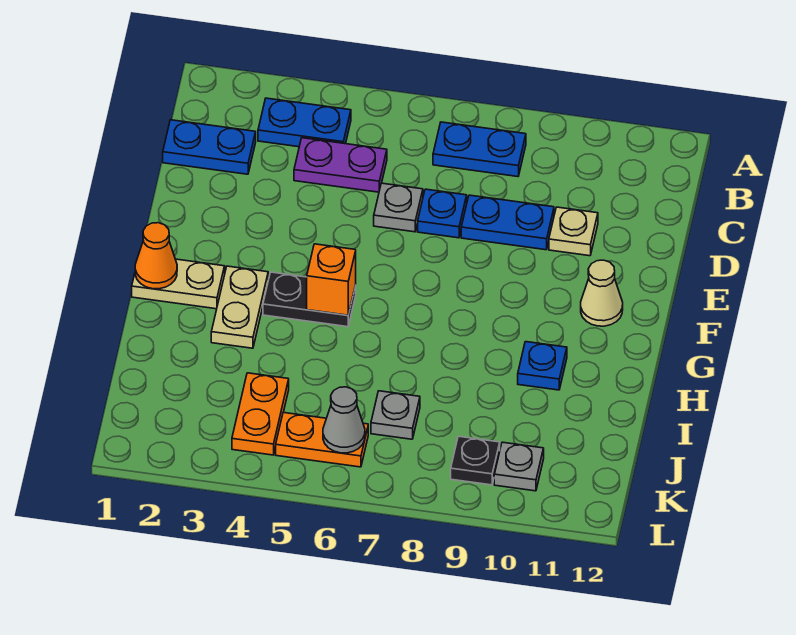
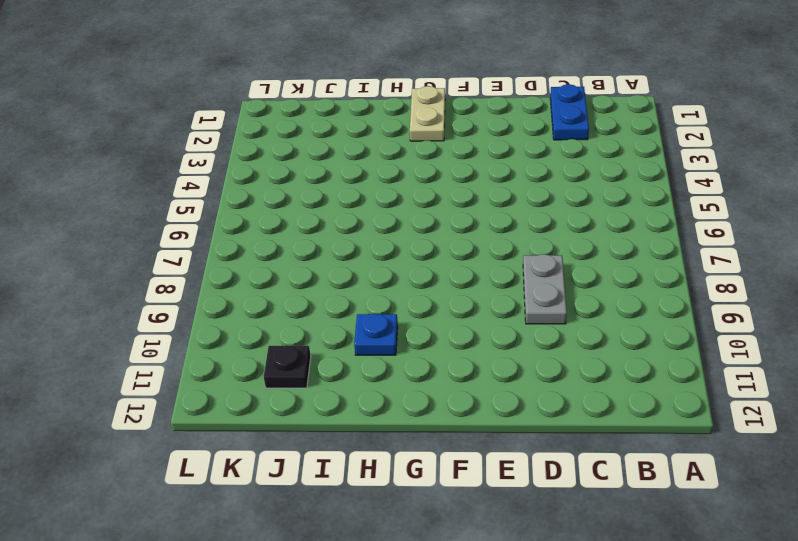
grey 1x2 plate [523,254,567,324] -> blue 1x2 plate [461,195,554,250]
black 1x1 plate [264,345,311,388] -> black 1x1 plate moved to [451,436,500,485]
none -> blue 1x2 plate [258,98,351,147]
none -> blue 1x2 plate [433,122,526,177]
none -> purple 1x2 plate [294,138,387,192]

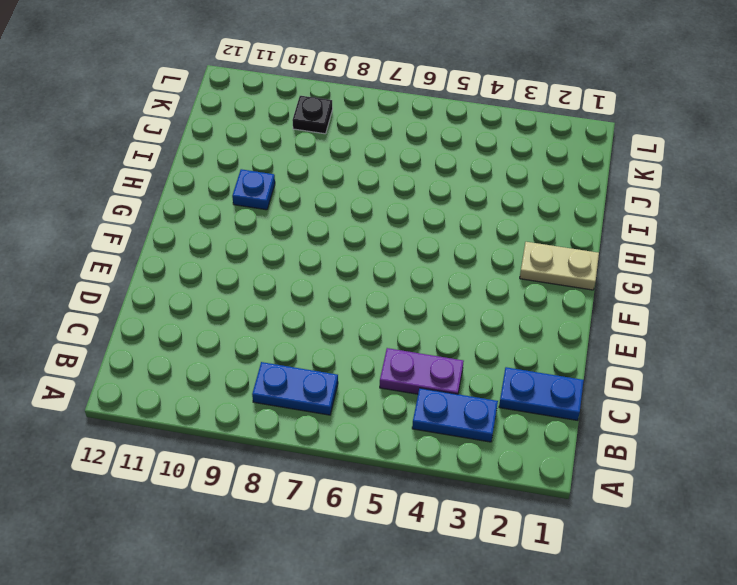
none -> grey 1x1 plate [374,183,423,232]
none -> blue 1x1 plate [418,189,467,238]
none -> blue 1x2 plate [461,195,554,250]

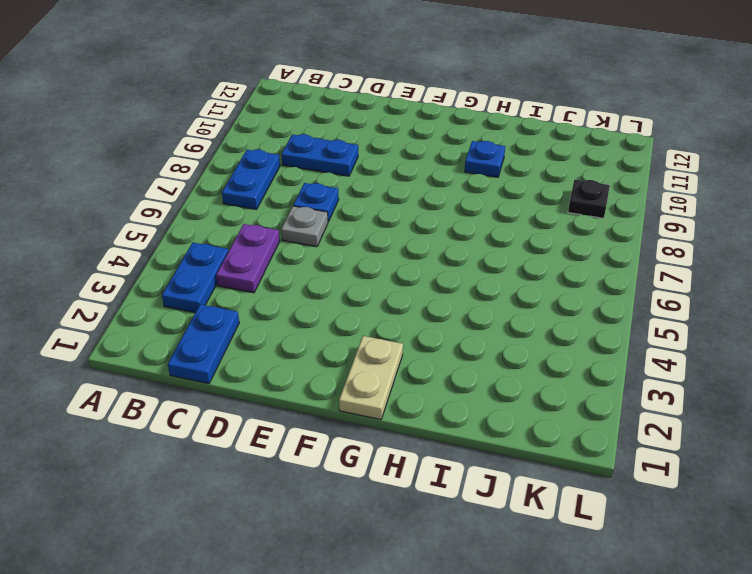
blue 1x2 plate [281,134,358,176] -> blue 1x2 plate turned to [461,195,554,250]
none -> tan 1x1 plate [549,207,598,256]
none -> tan 1x1 cone [581,260,623,326]
none -> tan 1x2 plate [211,266,268,348]

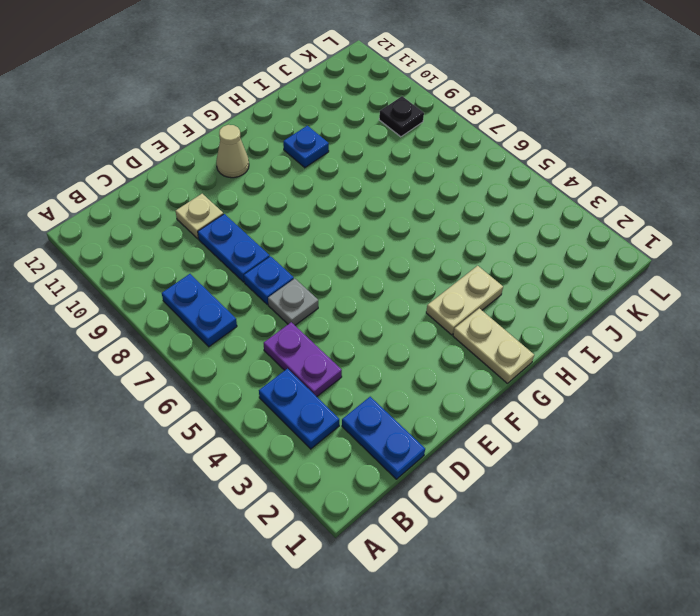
none -> black 1x2 plate [263,272,356,327]
none -> orange 1x2 plate [232,373,289,455]
none -> grey 1x1 plate [371,391,420,439]

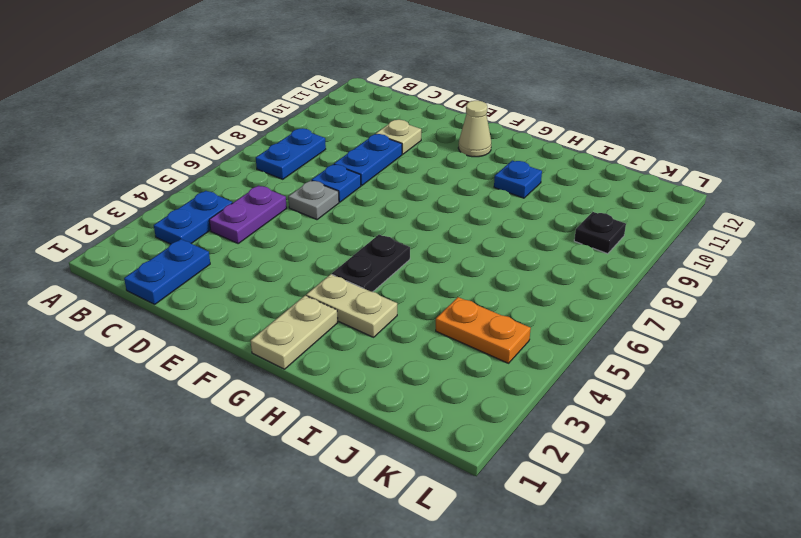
none -> grey 1x1 plate [371,391,420,439]
none -> orange 1x2 plate [276,412,368,467]
none -> grey 1x1 plate [494,442,544,491]

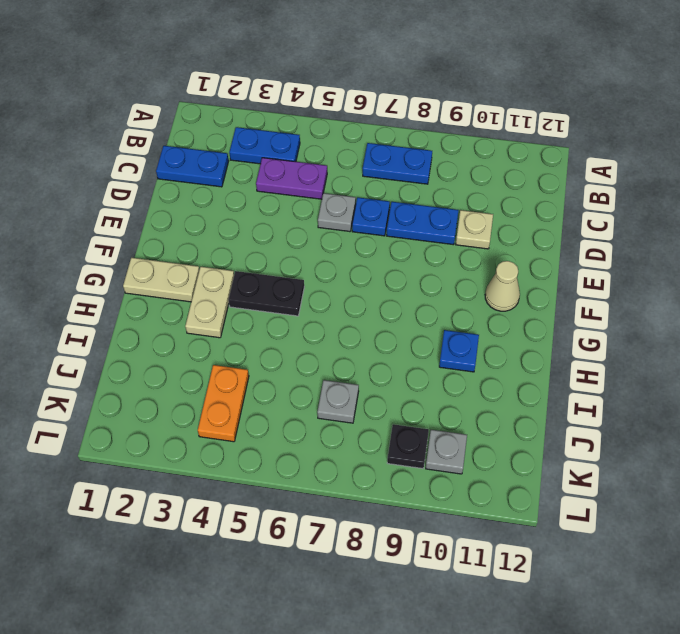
none -> orange 1x2 plate [276,412,368,467]
none -> orange 1x1 cone [135,223,177,289]
none -> orange 1x1 brick [307,244,356,315]

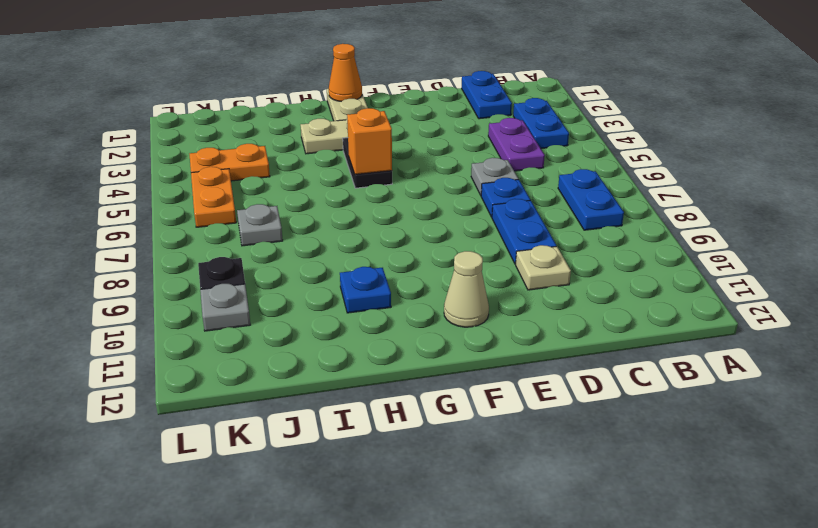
none -> grey 1x1 cone [323,387,365,453]

